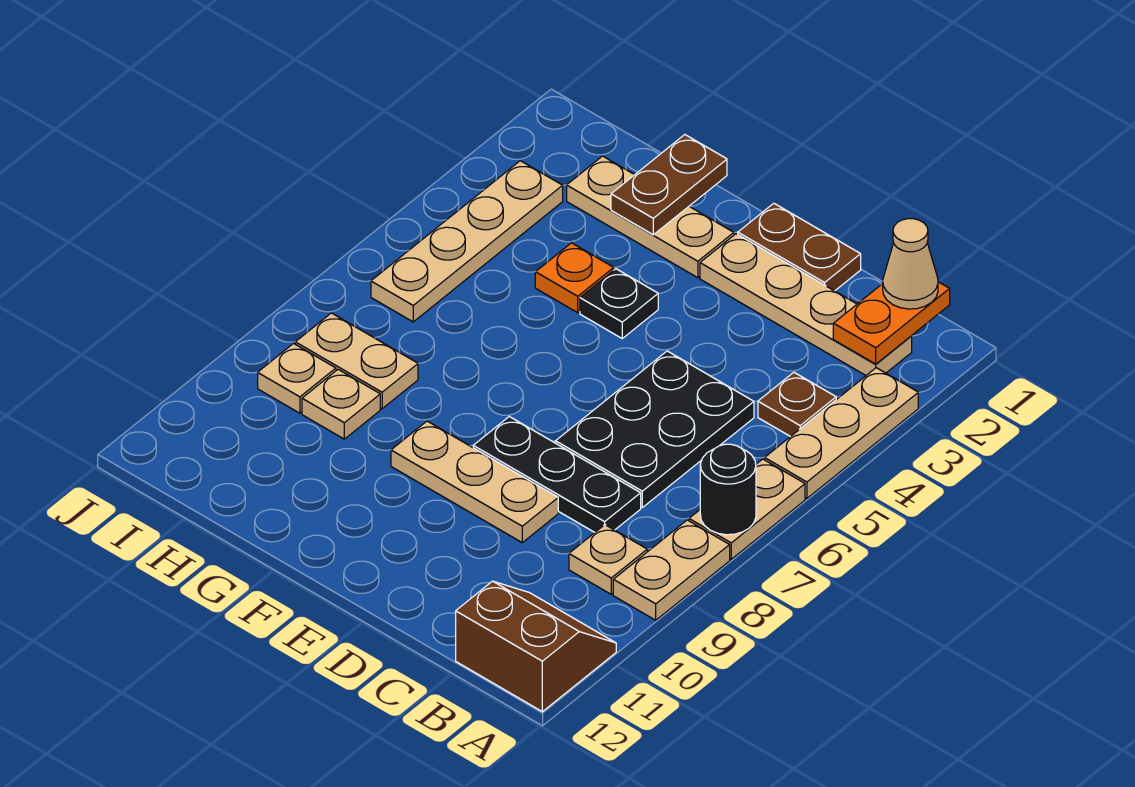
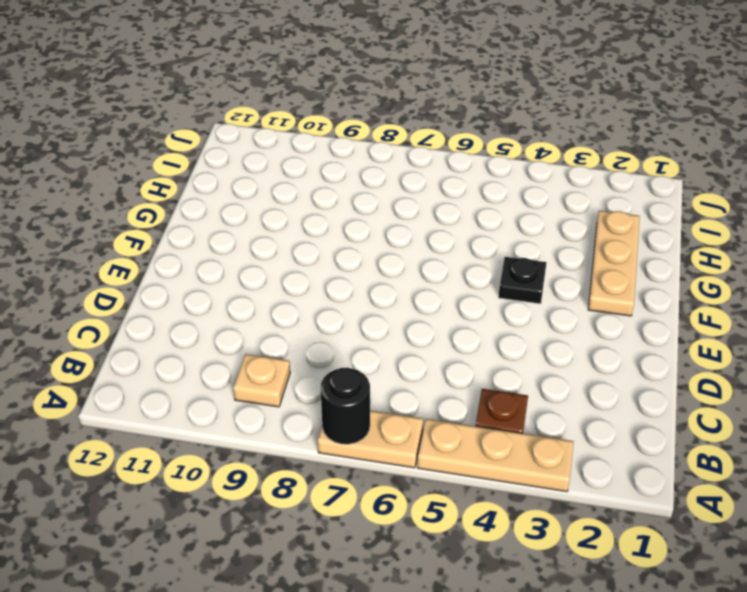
none -> tan 1x2 plate [613,520,730,620]
none -> brown 2x2 slope [456,581,616,712]
none -> tan 1x4 plate [700,234,912,375]

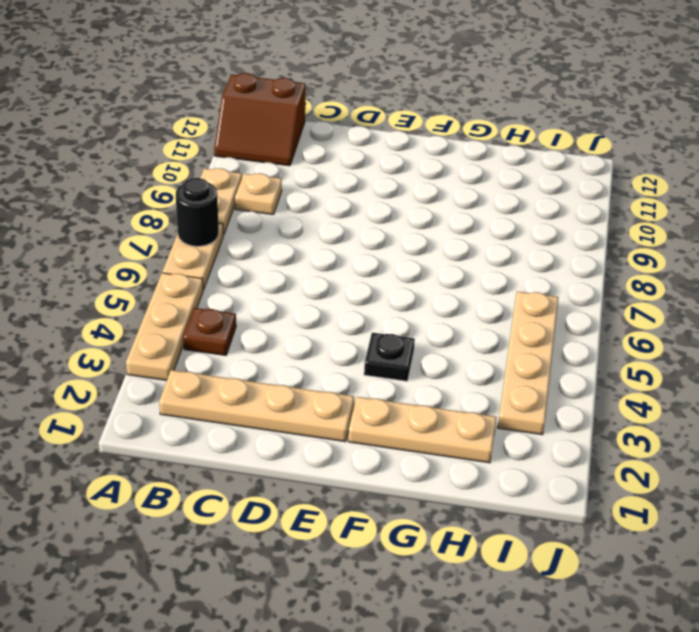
none -> black 2x3 plate [556,351,754,507]
none -> black 1x3 plate [473,417,641,532]
none -> brown 1x2 plate [738,203,861,291]

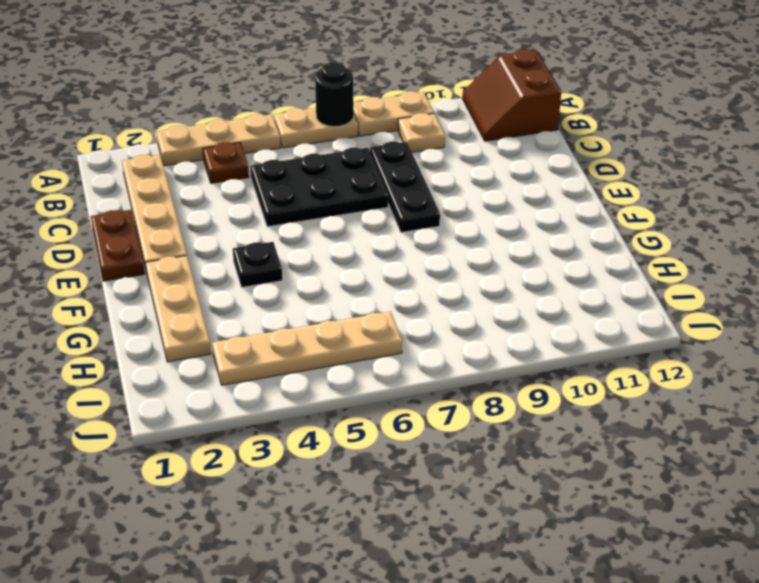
none -> tan 1x3 plate [391,421,558,542]
none -> orange 1x1 plate [535,243,614,313]
none -> tan 1x2 plate [295,313,418,409]

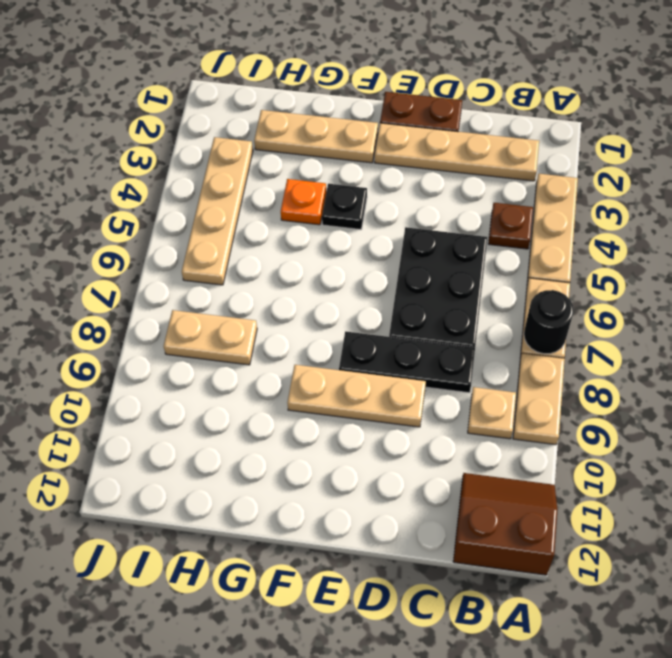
none -> tan 1x1 plate [302,370,380,439]
none -> tan 1x1 plate [258,344,336,413]
none -> orange 1x2 plate [833,282,950,364]

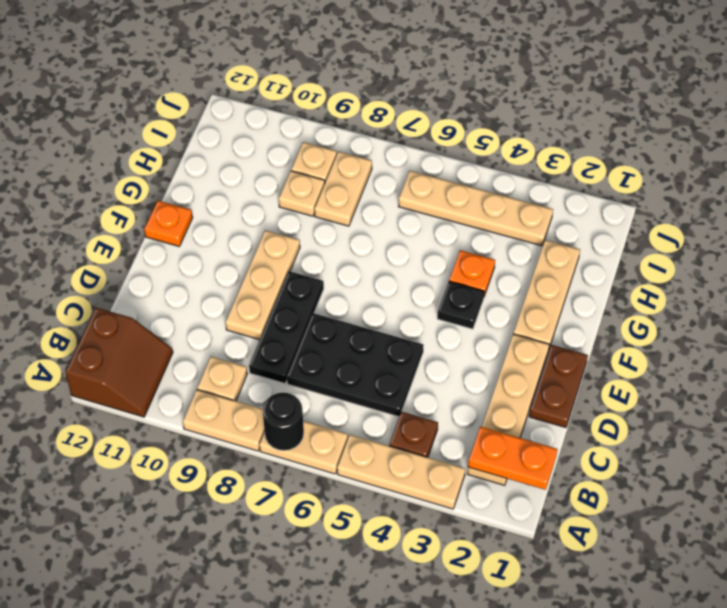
orange 1x1 plate [144,201,193,247] -> none
none -> brown 1x2 plate [611,135,727,235]
none -> tan 1x1 cone [883,219,938,309]

